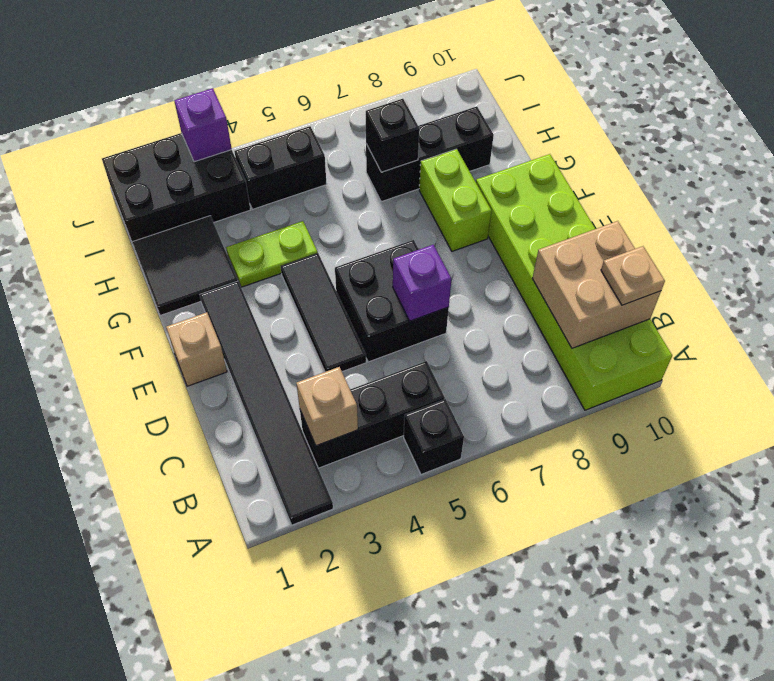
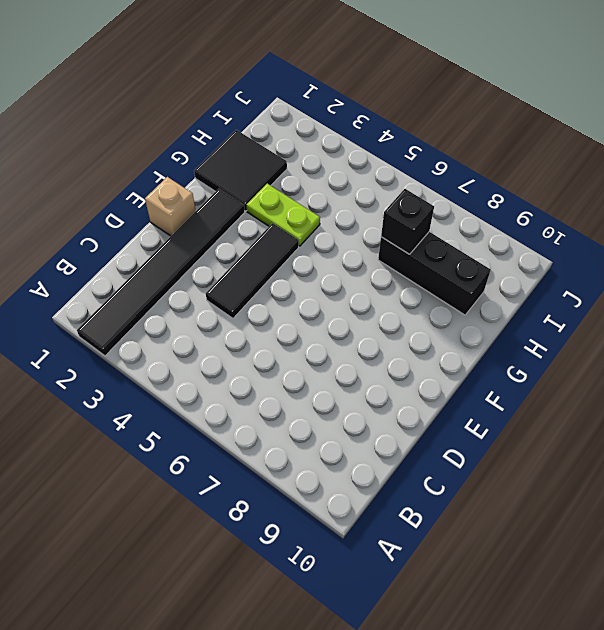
none -> black 1x1 brick [404,399,464,474]
none -> lime 2x6 brick [476,154,672,410]
none -> black 1x3 brick [300,361,445,468]

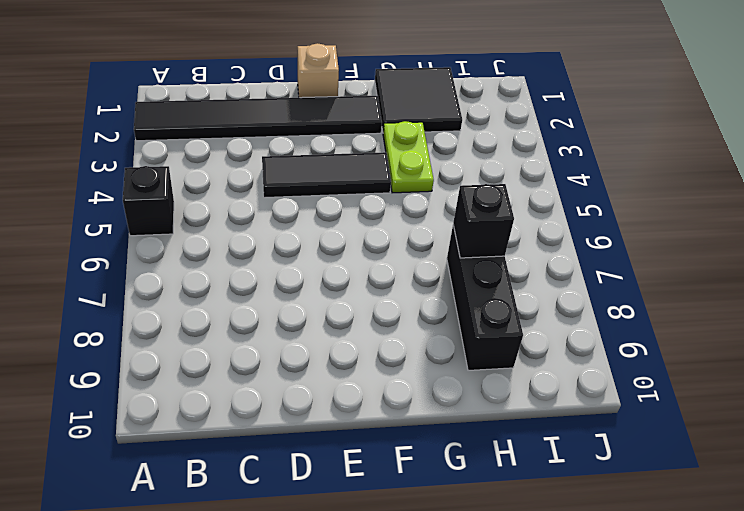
none -> lime 2x6 brick [476,154,672,410]
none -> black 1x3 brick [300,361,445,468]
none -> black 2x2 brick [335,240,449,362]

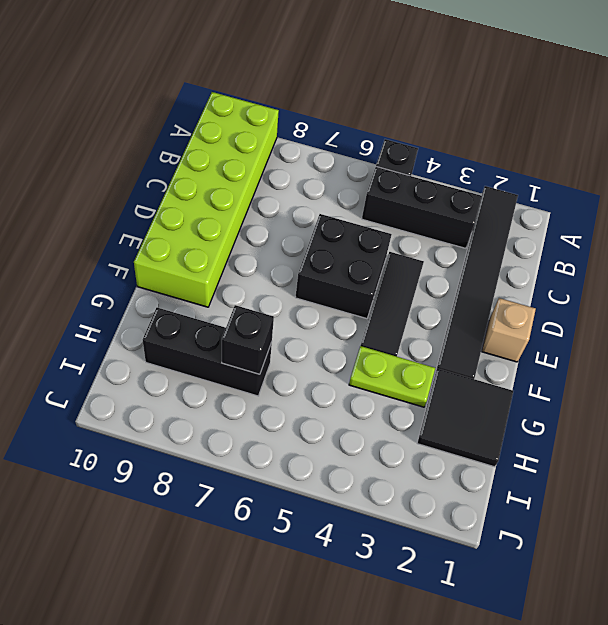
none -> lime 1x2 brick [419,149,492,251]
none -> black 2x3 brick [102,133,250,242]
none -> black 1x2 brick [235,126,327,209]

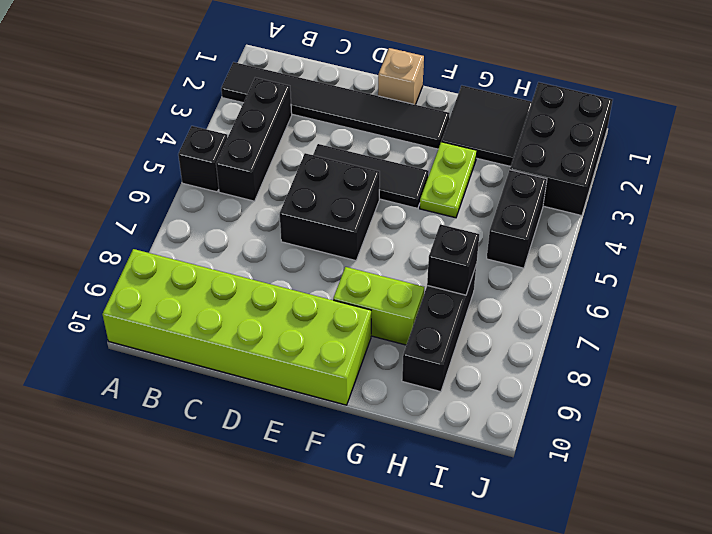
none -> tan 1x1 brick [296,367,358,446]
none -> tan 2x2 brick [532,221,661,348]
none -> purple 1x1 brick [393,245,452,321]

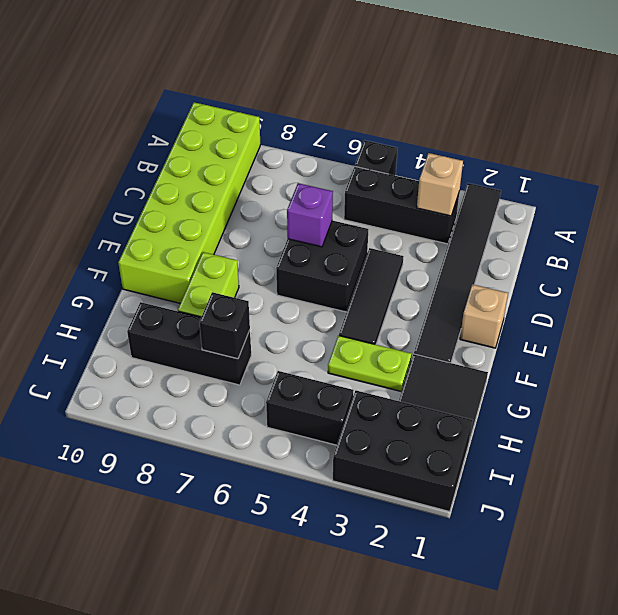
none -> tan 2x2 brick [532,221,661,348]
none -> purple 1x1 brick [174,88,232,162]
none -> tan 1x1 plate [601,246,665,305]

